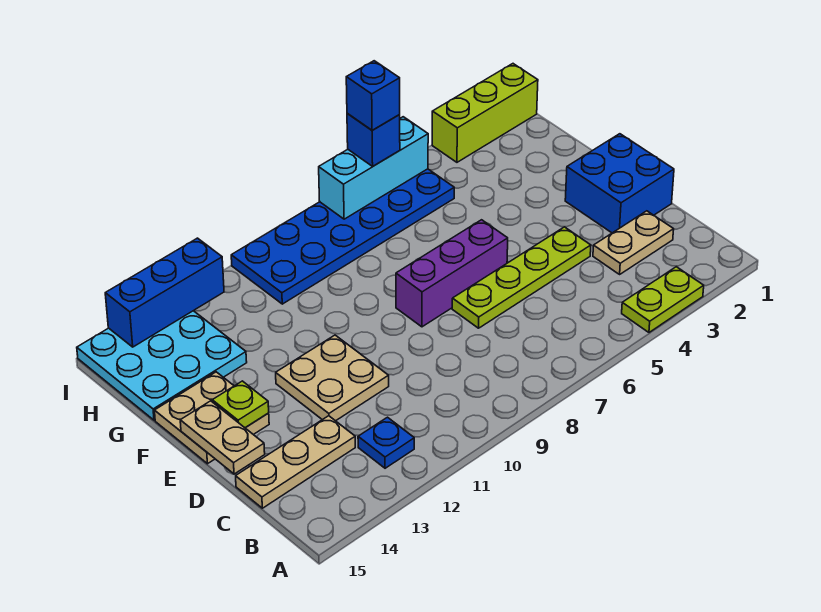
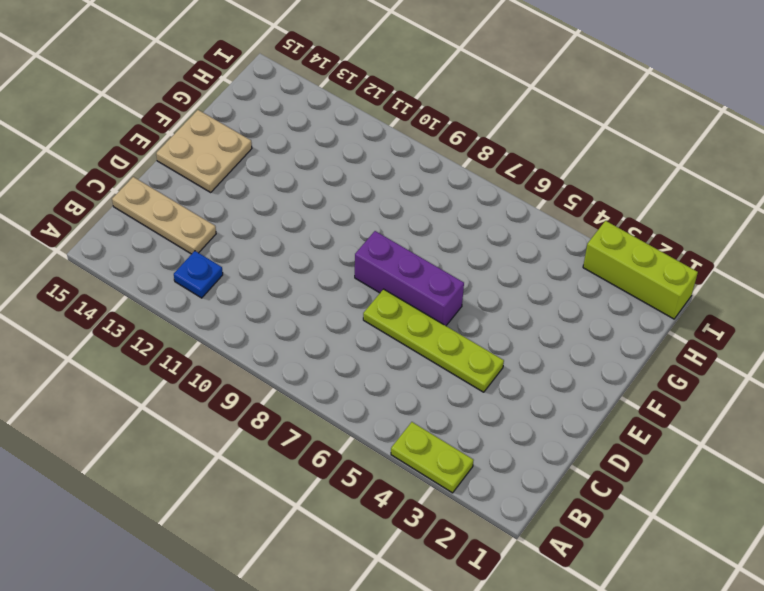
none -> tan 1x2 plate [593,211,674,274]
none -> blue 2x2 brick [565,134,674,233]
none -> tan 2x2 plate [276,335,389,421]

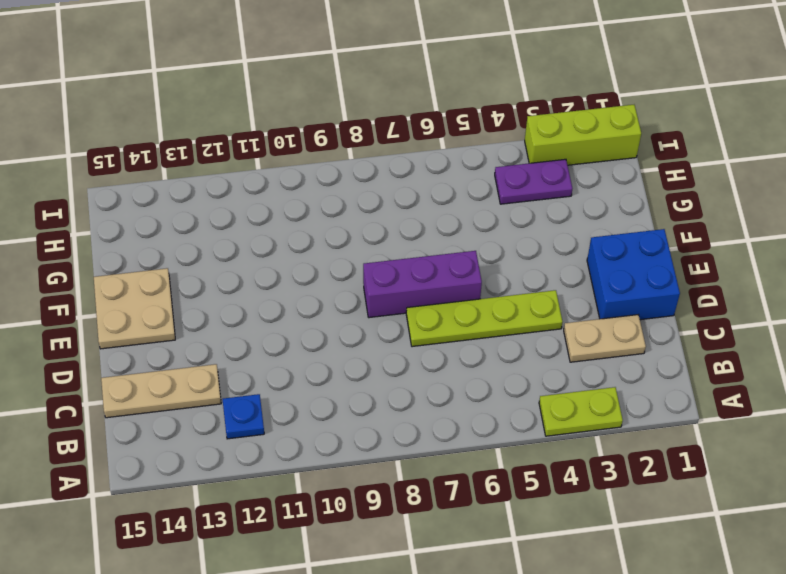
purple 1x2 plate [495,159,572,204] -> none
none -> tan 2x2 plate [276,335,389,421]
none -> cyan 3x3 plate [77,311,247,420]
none -> blue 2x6 plate [231,169,454,304]

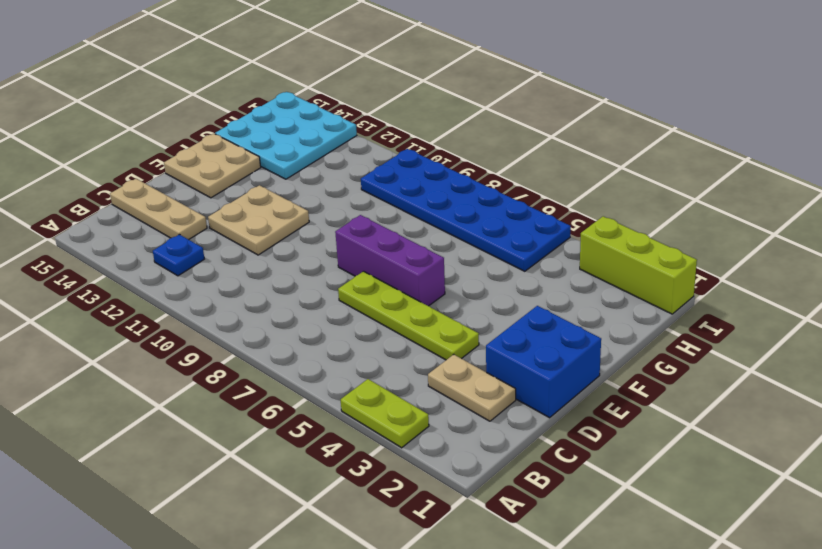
none -> tan 1x2 plate [180,401,265,474]
none -> lime 1x1 plate [212,381,269,428]
none -> cyan 1x3 brick [319,117,428,219]

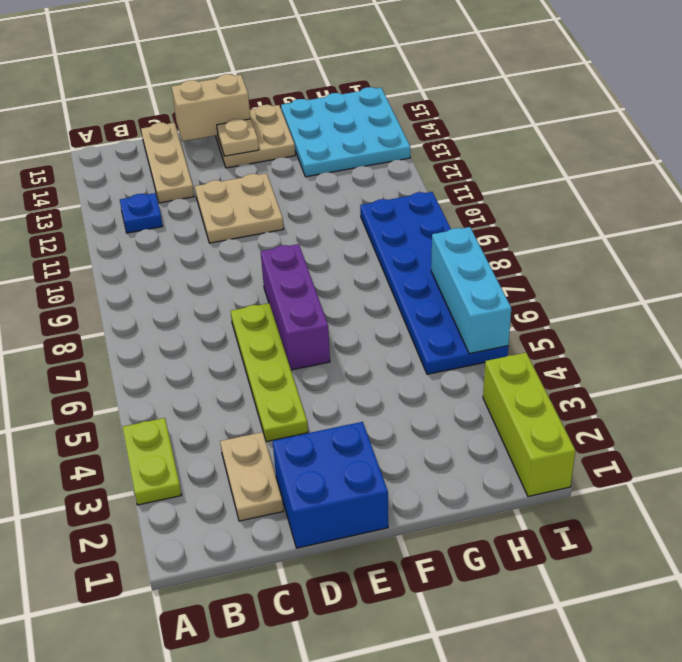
tan 1x2 brick [172,74,250,141] -> tan 1x2 plate [180,401,265,474]
tan 1x1 plate [217,119,259,156] -> lime 1x1 plate [212,381,269,428]
none -> blue 1x3 brick [105,238,224,347]
none -> blue 1x1 brick [347,114,400,166]
none -> blue 1x1 brick [346,61,400,130]

